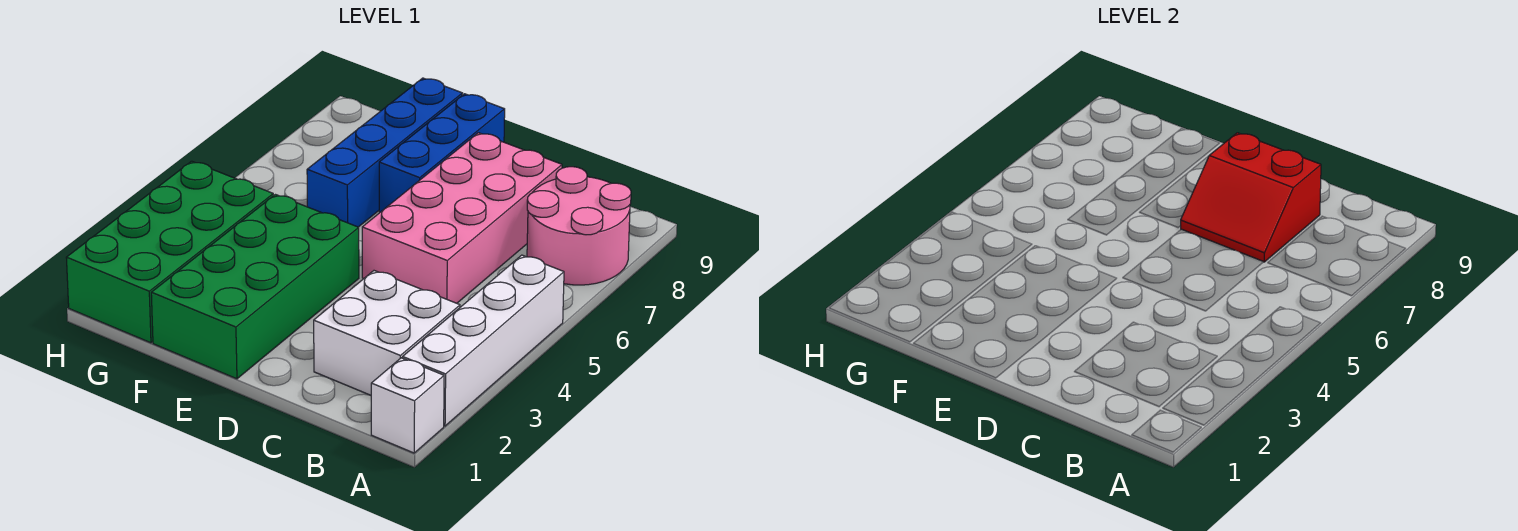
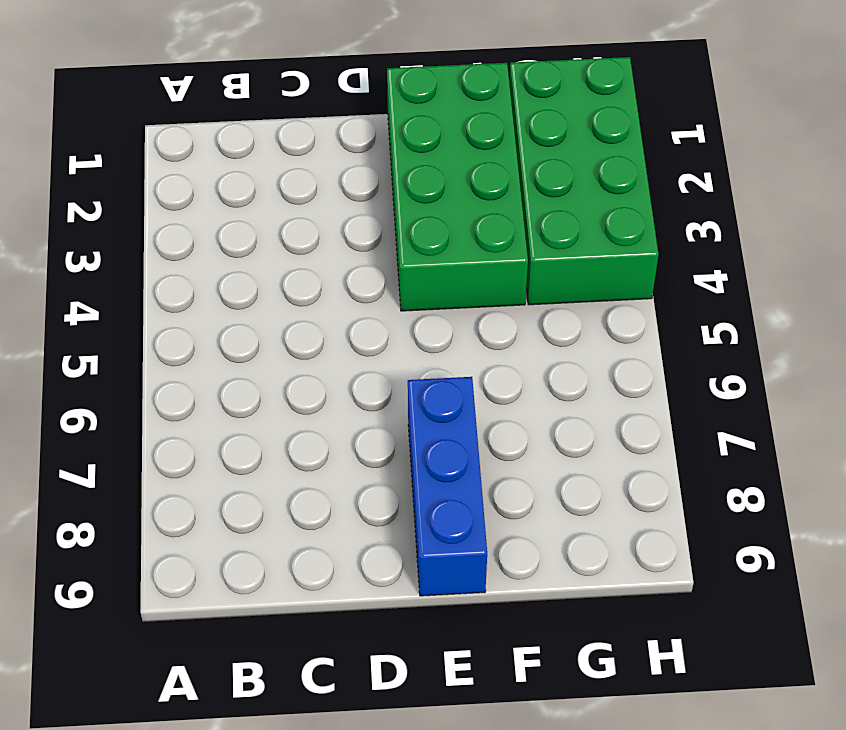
none -> white 1x1 brick [371,358,444,453]
none -> white 1x4 brick [403,255,564,426]

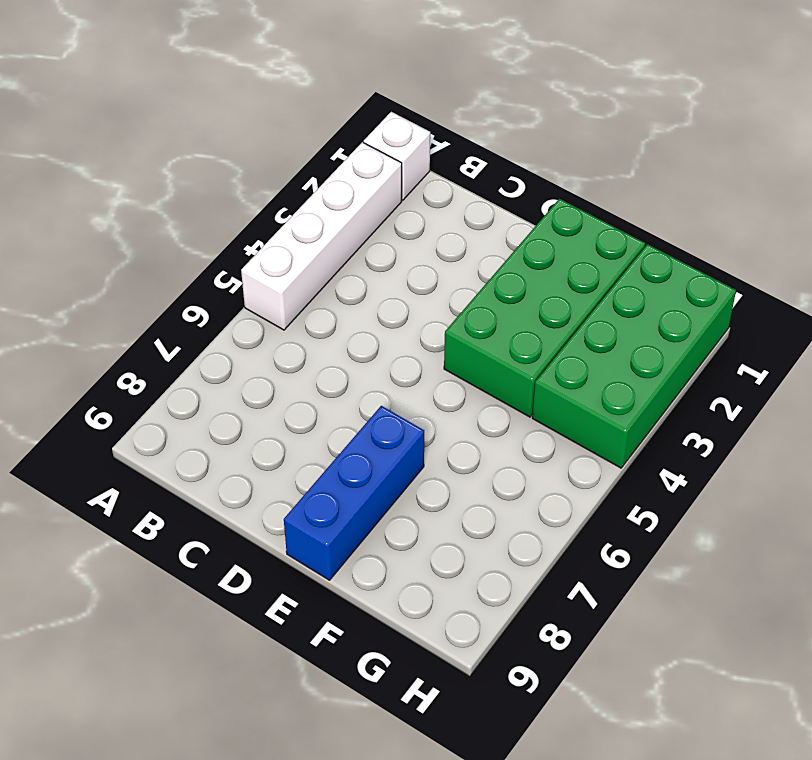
none -> pink 2x2 round brick [527,167,631,285]
none -> white 2x2 brick [314,271,460,395]

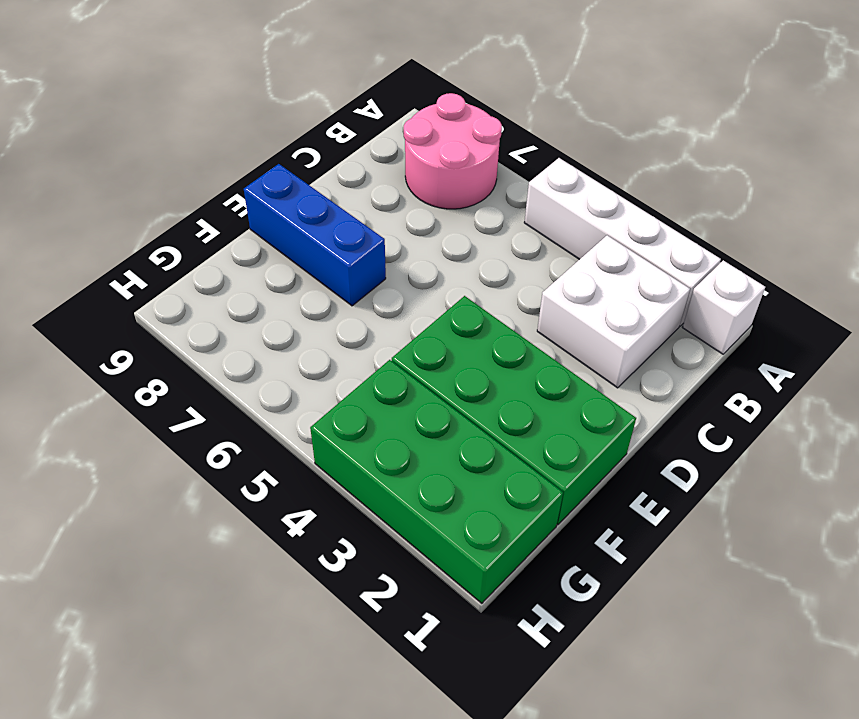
none -> pink 2x4 brick [362,133,562,303]
none -> blue 1x4 brick [307,78,462,227]

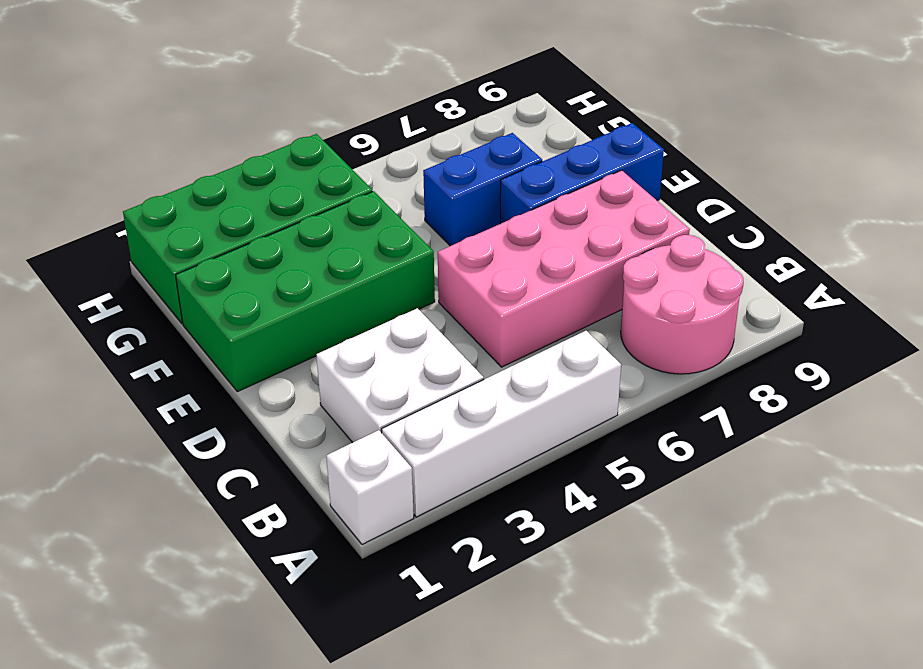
blue 1x2 brick [423,133,542,246] -> blue 1x4 brick [307,78,462,227]
none -> red 2x2 slope [1181,133,1321,262]

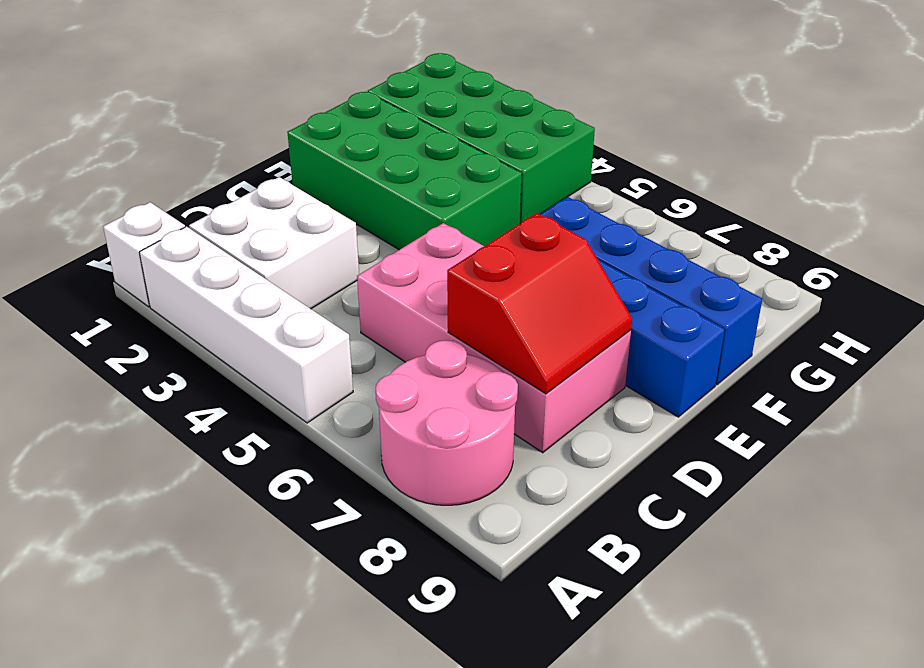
red 2x2 slope [447,213,632,394] -> red 2x2 slope turned to [1181,133,1321,262]

